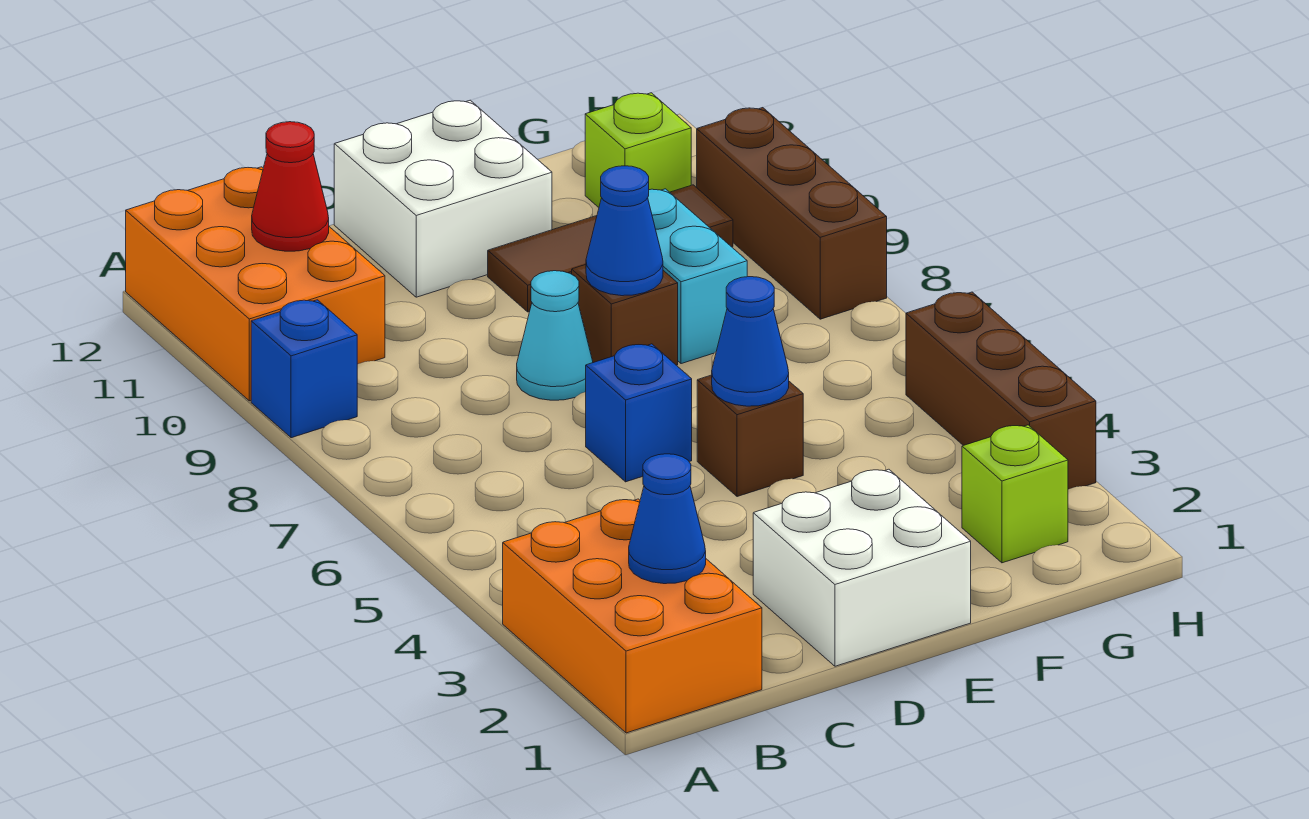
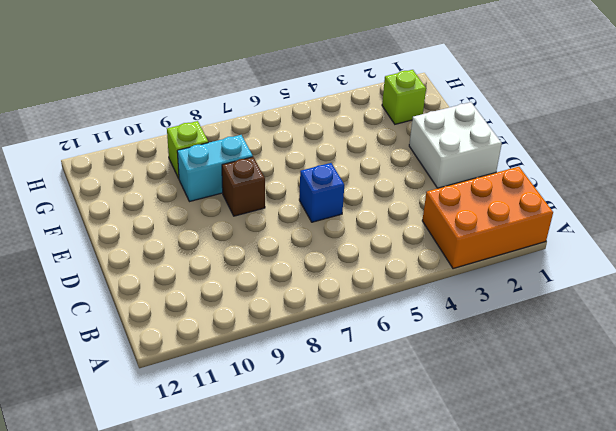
lime 1x1 brick [167,121,208,178] -> lime 1x1 brick moved to [585,93,691,207]
none -> blue 1x1 brick [251,300,357,438]
none -> orange 2x3 brick [126,167,385,401]
none -> cyan 1x1 cone [517,271,593,400]

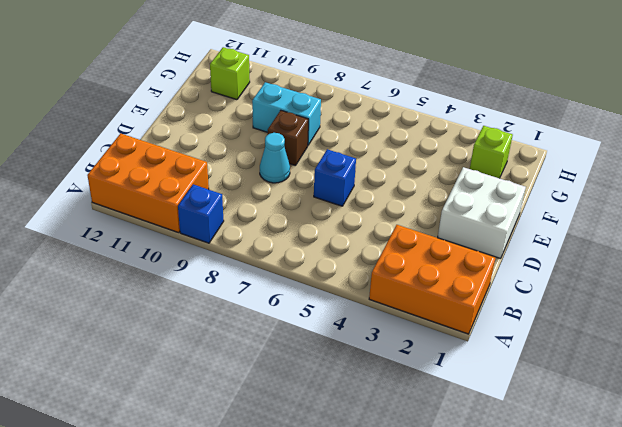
none -> white 2x2 brick [334,100,552,297]
none -> brown 1x1 brick [697,375,803,497]
none -> brown 1x3 tile [488,185,733,312]

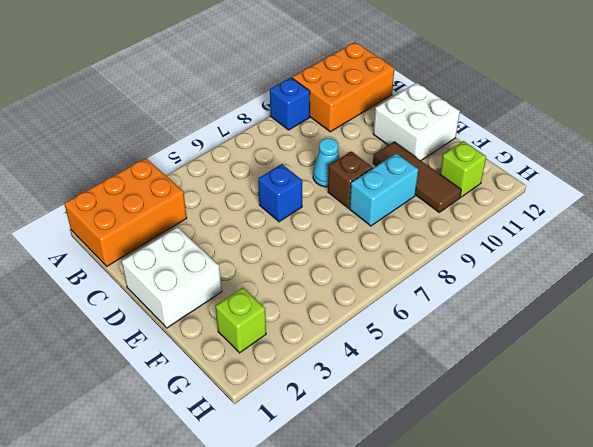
none -> brown 1x1 brick [697,375,803,497]
none -> brown 1x3 brick [906,292,1096,489]
none -> brown 1x3 brick [697,108,887,319]

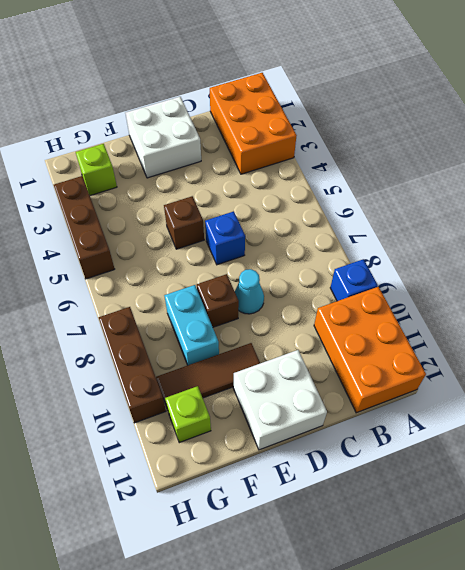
none -> blue 1x1 cone [629,454,706,584]
none -> red 1x1 cone [252,122,329,251]
none -> blue 1x1 cone [712,277,789,406]

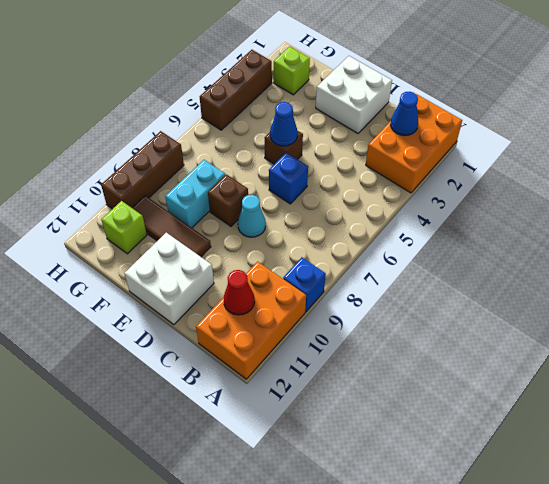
none -> blue 1x1 cone [586,166,663,296]

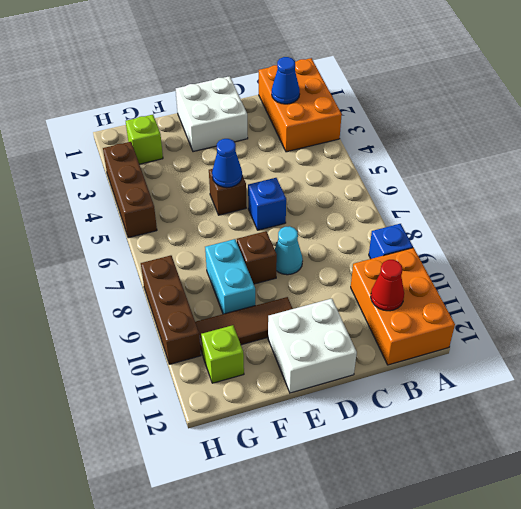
none -> blue 1x1 cone [586,166,663,296]

